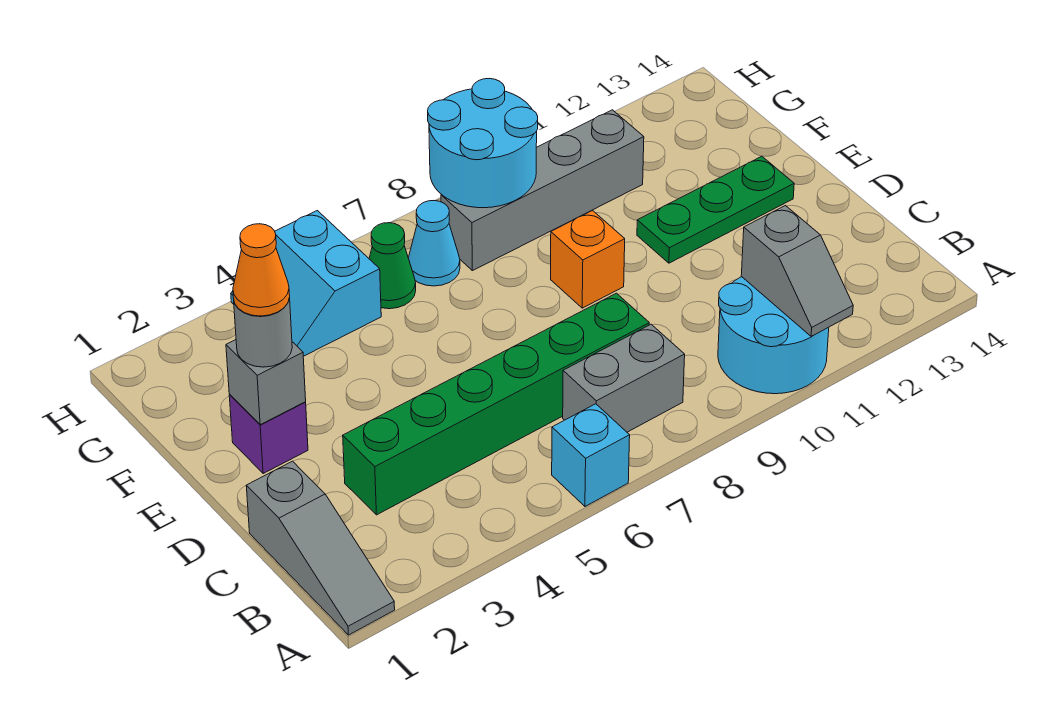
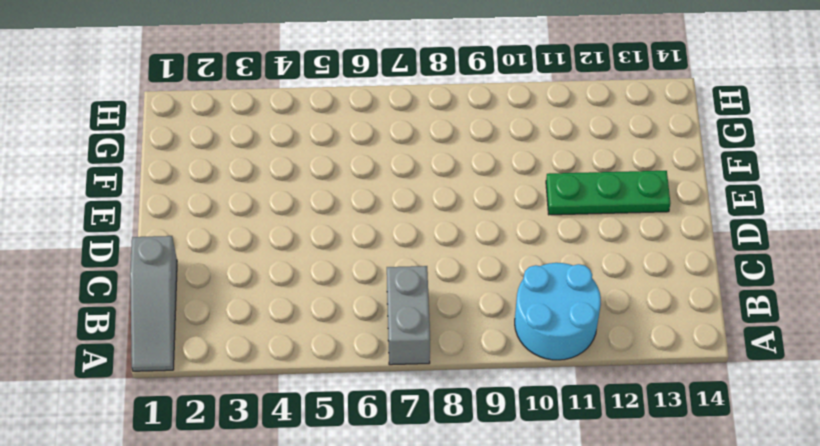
grey 1x2 brick [387,266,430,365] -> grey 1x2 brick turned to [563,324,685,432]
none -> cyan 1x1 brick [552,404,630,506]
none -> green 1x6 brick [343,293,649,515]
none -> purple 1x1 brick [229,395,308,473]

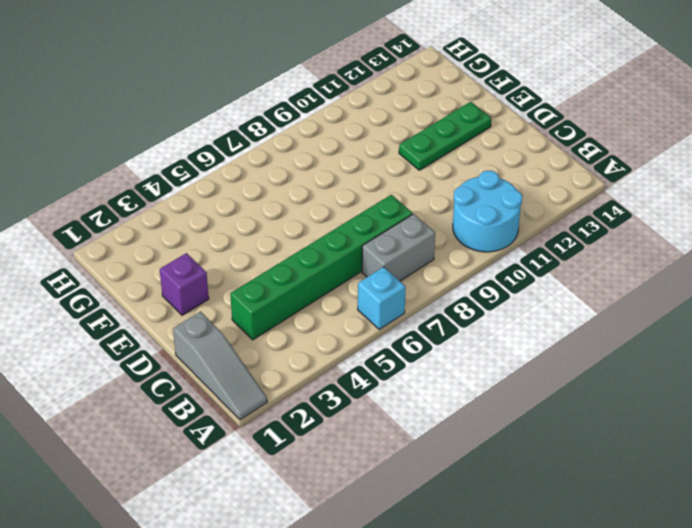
none -> orange 1x1 brick [551,210,625,308]
none -> cyan 2x2 slope [231,211,381,356]
none -> green 1x1 cone [369,223,416,309]

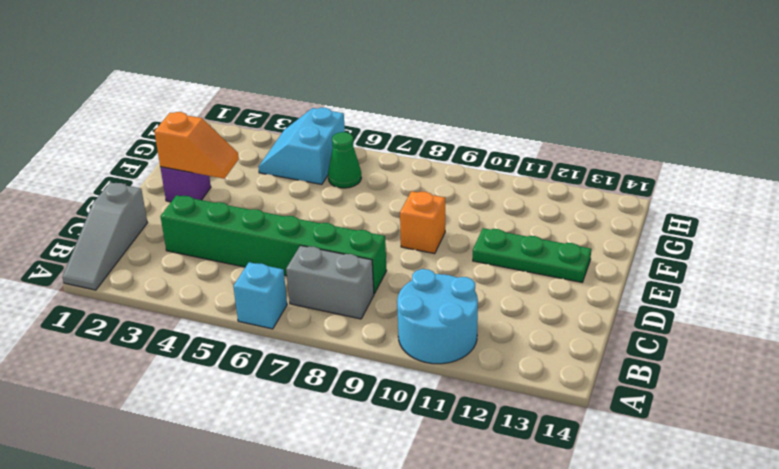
orange 1x2 slope [154,112,239,179] -> grey 1x1 brick [226,340,306,425]
none -> cyan 1x1 cone [408,201,460,286]
none -> grey 1x4 brick [441,110,644,271]
none -> grey 1x2 slope [741,206,853,337]

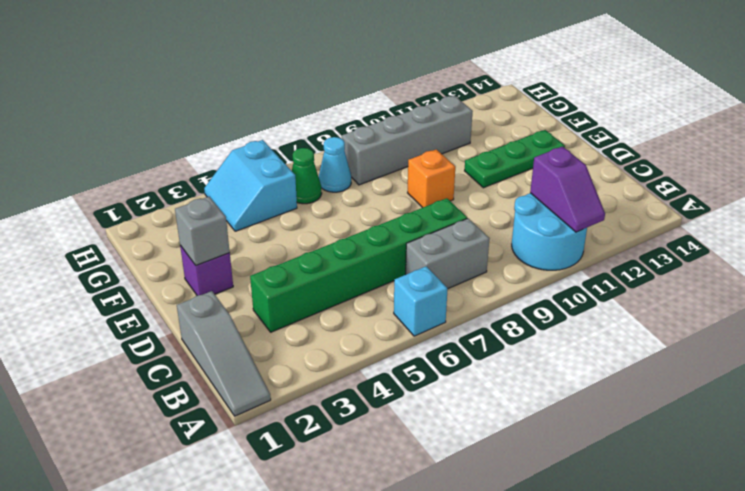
purple 1x2 slope [530,146,605,232] -> grey 1x2 slope [741,206,853,337]
none -> cyan 2x2 round brick [428,78,538,208]
none -> grey 1x1 round brick [234,298,292,367]
none -> orange 1x1 cone [233,224,290,316]

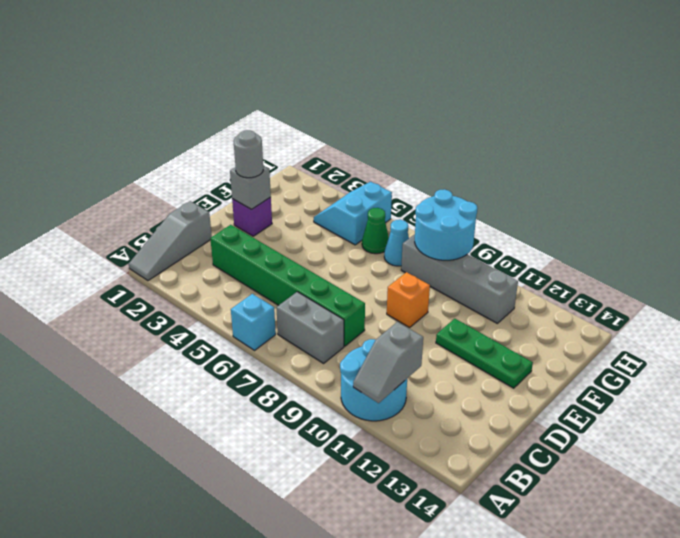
none -> orange 1x1 cone [233,224,290,316]

